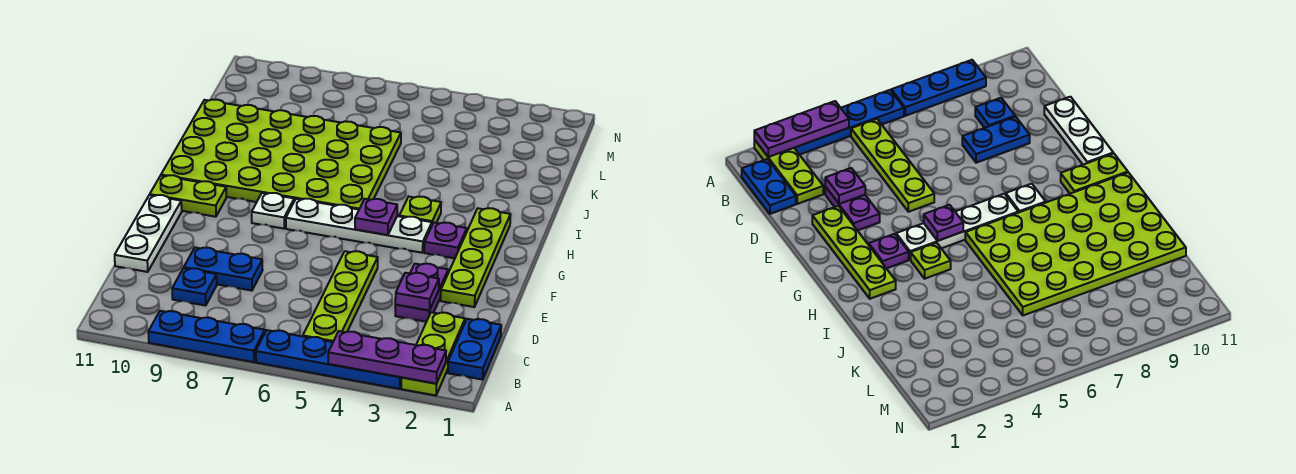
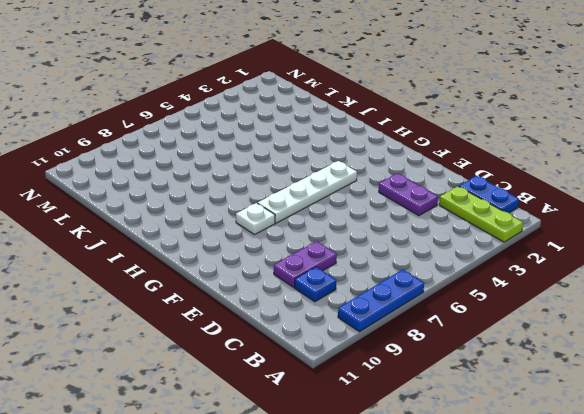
purple 1x2 plate [274,241,337,287] -> blue 1x2 plate [184,248,263,291]
none -> blue 1x4 plate [256,330,401,389]
none -> lime 1x4 plate [303,251,378,342]
none -> white 1x3 plate [115,195,182,272]

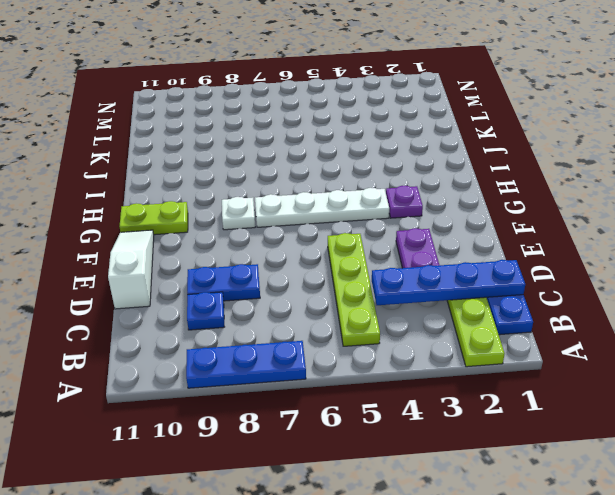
blue 1x4 plate [372,260,525,305] -> blue 1x4 plate moved to [256,330,401,389]
white 1x3 slope [108,230,154,309] -> white 1x3 plate [115,195,182,272]
none -> lime 1x4 plate [441,208,511,307]
none -> lime 1x1 plate [399,197,441,224]
none -> lime 4x6 plate [161,99,401,209]

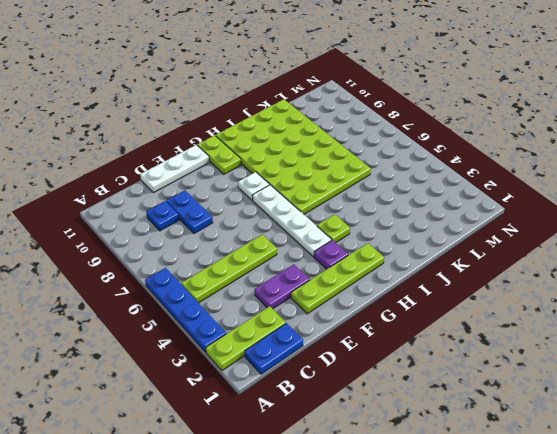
none -> blue 1x3 plate [148,311,265,362]
none -> purple 1x3 plate [328,331,446,384]
none -> purple 1x1 plate [395,273,439,311]

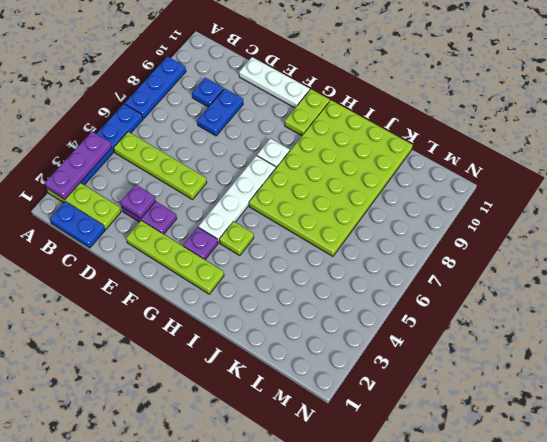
none -> purple 1x1 plate [355,199,397,235]

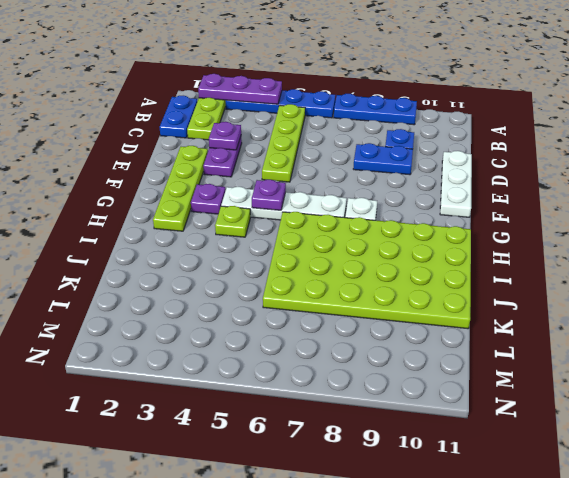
none -> lime 1x2 plate [150,175,226,217]

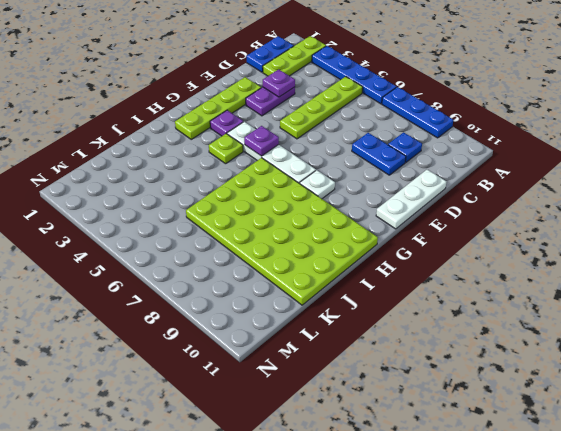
none -> lime 1x2 plate [150,175,226,217]
none -> purple 1x3 plate [328,331,446,384]

